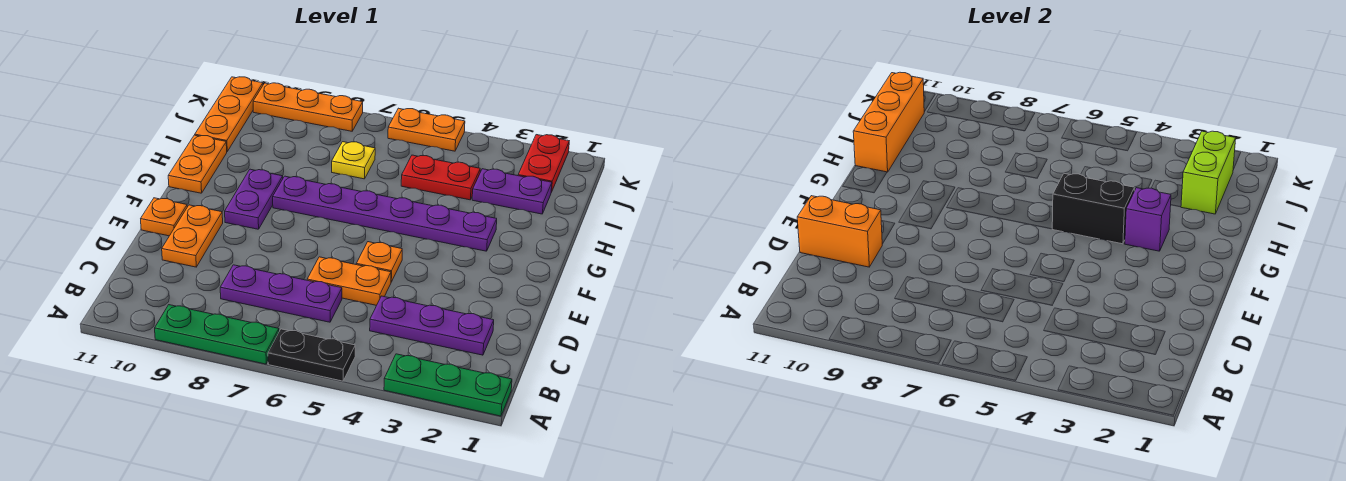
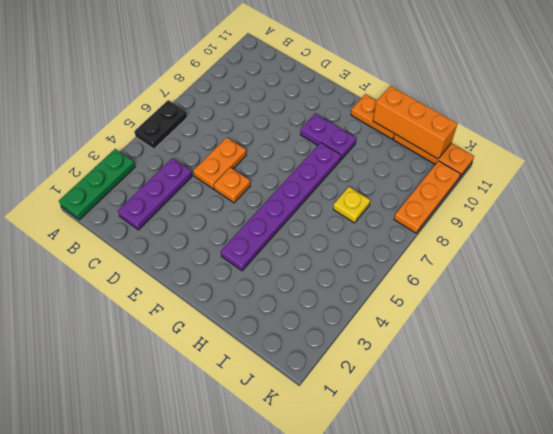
none -> green 1x3 plate [155,305,279,364]
none -> purple 1x3 plate [220,265,342,322]
none -> orange 1x2 plate [162,205,223,267]

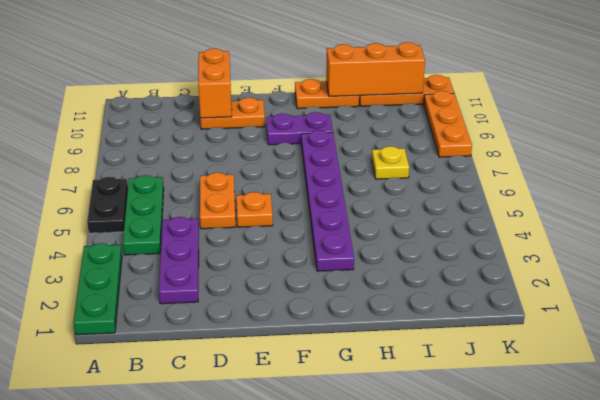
green 1x3 plate [123,175,164,255] -> green 1x3 plate moved to [155,305,279,364]
none -> purple 1x3 plate [220,265,342,322]
none -> orange 1x1 plate [141,198,187,236]
none -> purple 1x2 plate [472,169,552,214]

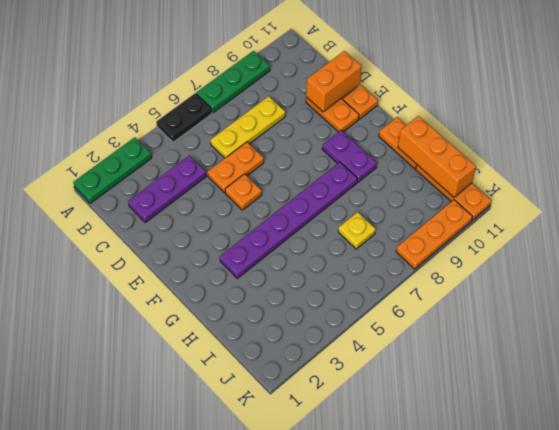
yellow 1x3 plate [211,96,285,158] -> purple 1x3 plate [220,265,342,322]
none -> purple 1x2 plate [472,169,552,214]
none -> red 1x2 plate [401,155,480,200]
none -> red 1x2 plate [518,135,569,192]

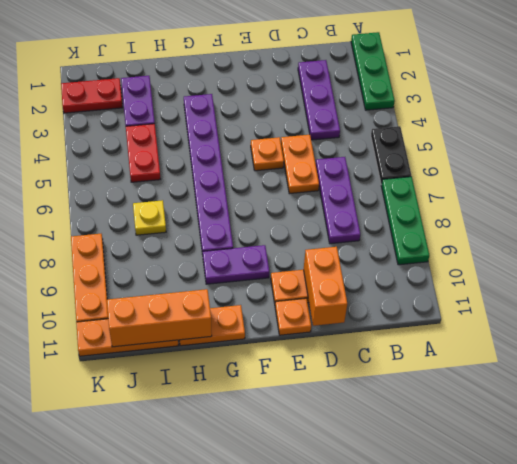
none -> orange 1x2 plate [388,108,465,151]
none -> purple 1x1 brick [1125,188,1171,251]
none -> black 1x2 brick [1052,174,1134,244]

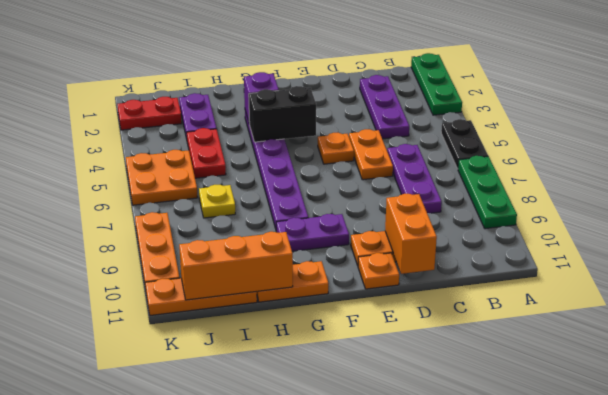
black 1x2 brick [249,86,316,142] -> black 1x2 brick turned to [1052,174,1134,244]
orange 2x2 plate [126,150,198,205] -> orange 1x2 plate [388,108,465,151]
none -> lime 1x2 brick [1181,131,1236,214]

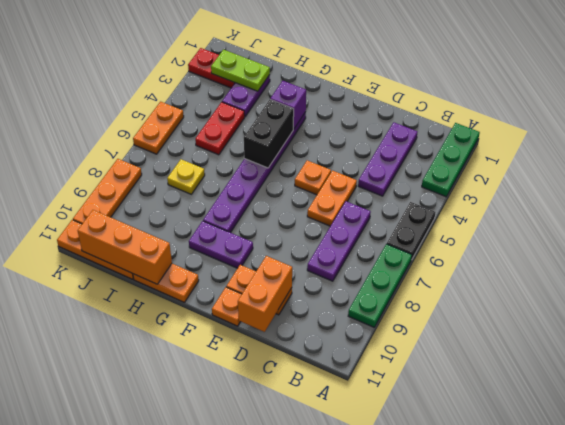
lime 1x2 plate [211,50,270,91] -> lime 1x2 brick [1181,131,1236,214]

